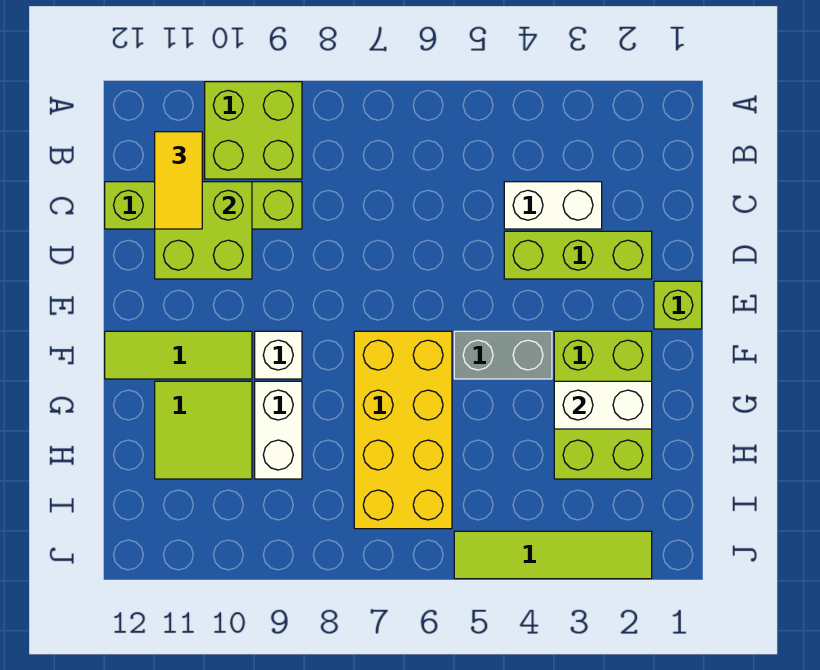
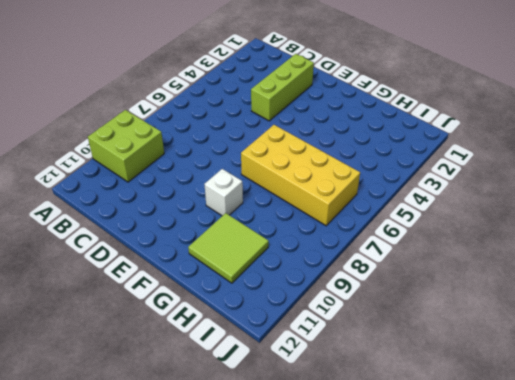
none -> white 1x2 brick [504,182,602,229]
none -> lime 1x4 brick [105,182,302,229]
none -> lime 1x1 brick [654,281,702,329]

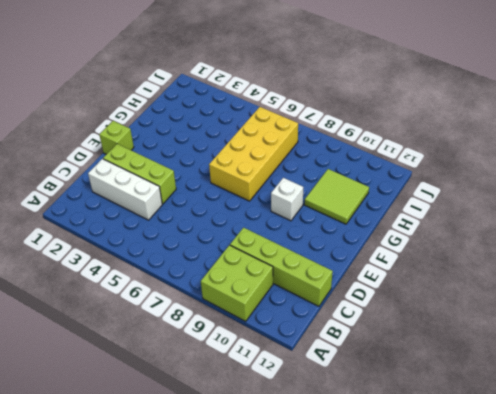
white 1x3 brick [88,159,162,220] -> white 1x2 brick [504,182,602,229]
none -> lime 2x3 brick [554,331,652,479]
none -> grey 1x2 brick [454,331,552,379]
none -> lime 1x3 tile [105,331,252,379]

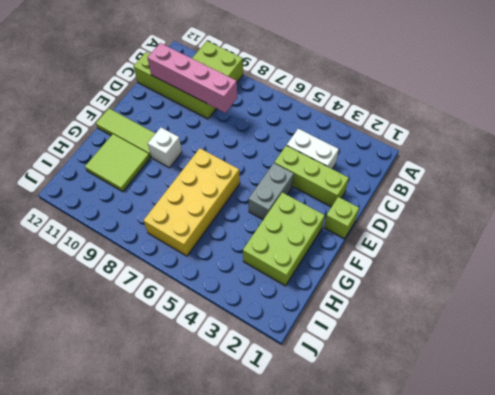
pink 1x4 brick [147,43,237,113] -> lime 2x2 brick [155,182,252,279]
grey 1x2 brick [248,163,294,220] -> grey 1x2 brick turned to [454,331,552,379]
none -> white 1x2 brick [255,381,302,479]
none -> lime 1x4 tile [454,531,652,579]
none -> white 1x2 brick [554,381,652,429]

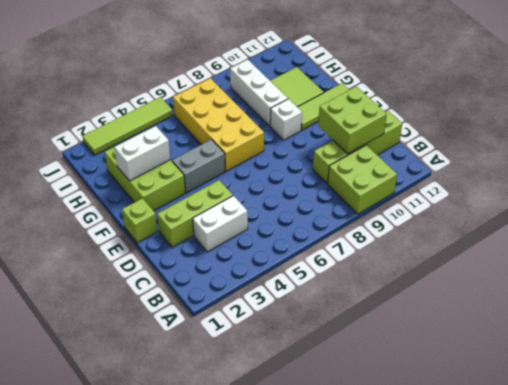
white 1x3 brick [230,60,288,126] -> white 1x2 brick [255,381,302,479]
none -> yellow 1x2 tile [155,132,202,229]

